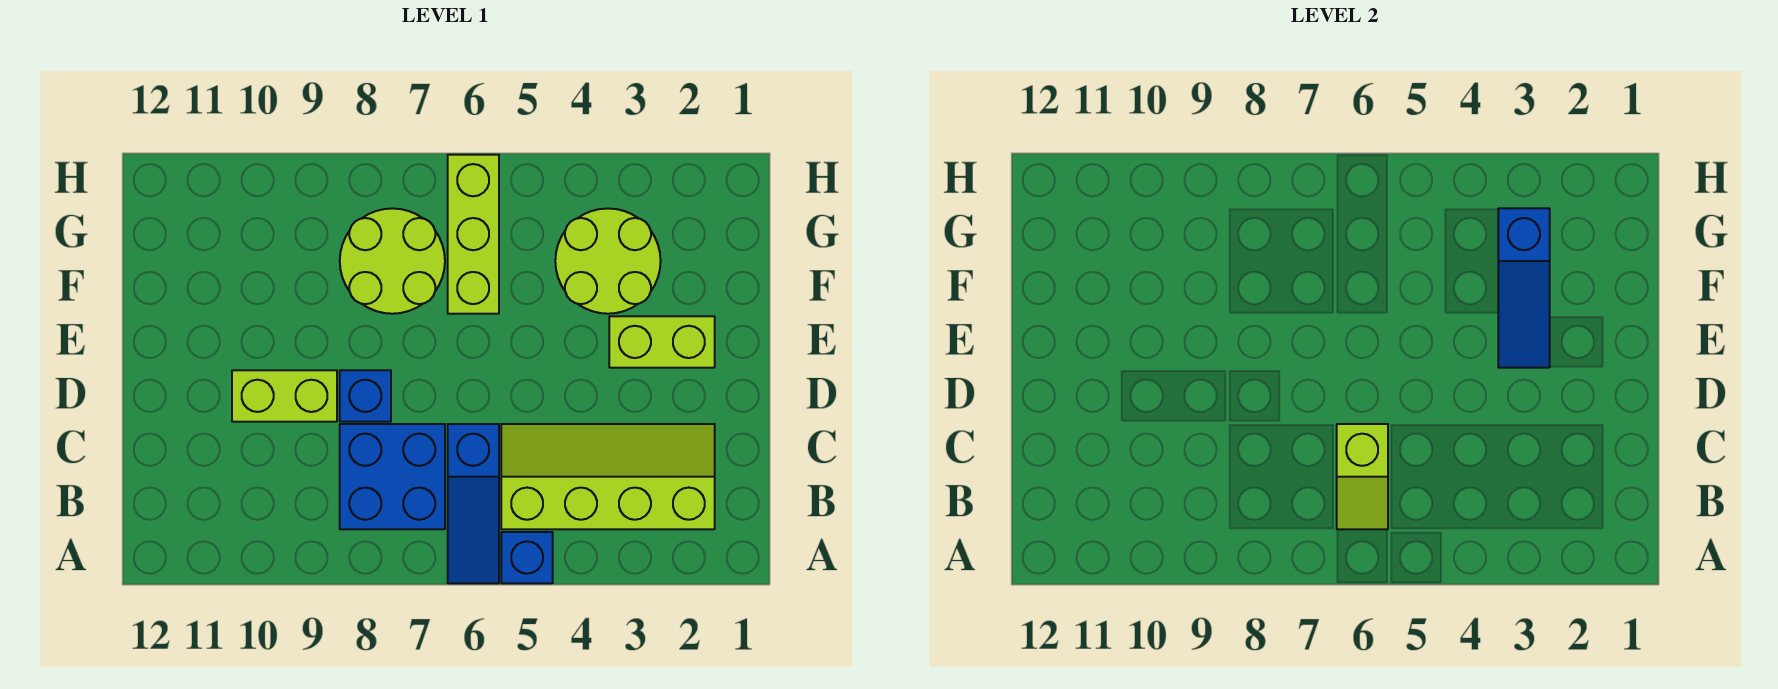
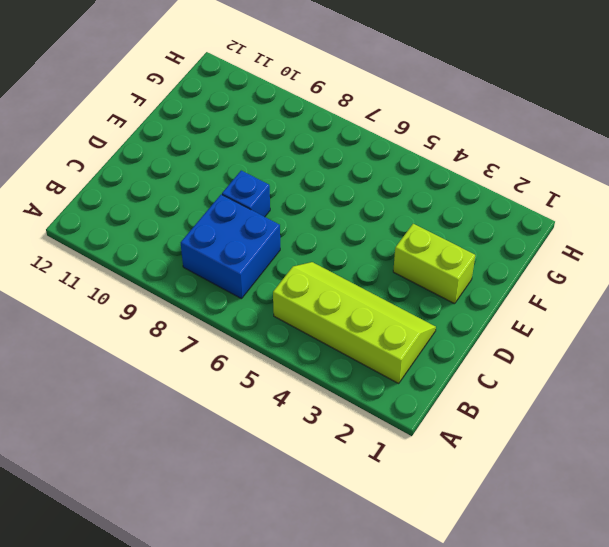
none -> blue 1x1 brick [501,532,553,583]
none -> blue 1x3 slope [448,424,499,583]
none -> lime 1x2 brick [232,370,337,422]

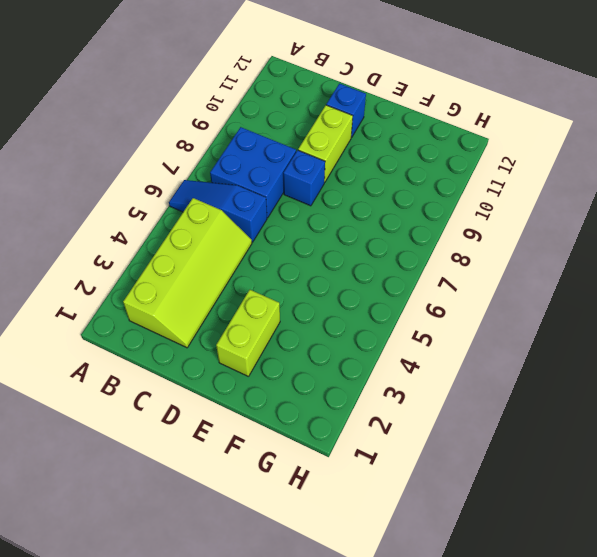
blue 1x1 brick [326,84,366,137] -> blue 1x1 brick moved to [501,532,553,583]
none -> lime 2x2 round brick [555,209,661,314]
none -> lime 1x3 brick [448,155,499,314]
none -> lime 2x2 round brick [340,208,445,314]

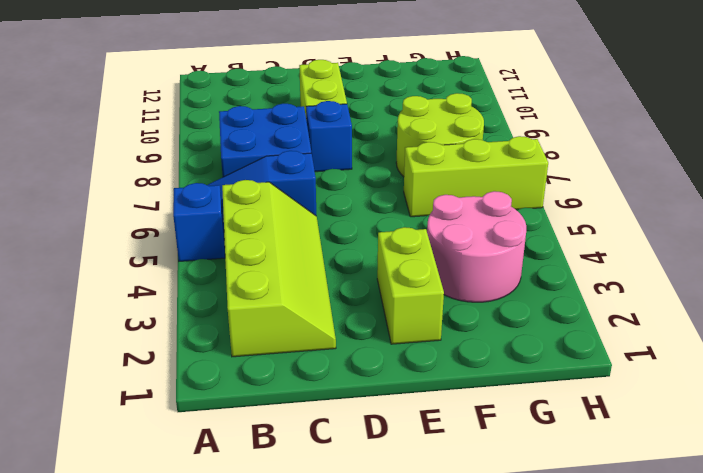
pink 2x2 round brick [427,191,526,302] -> lime 2x2 round brick [555,209,661,314]
none -> lime 1x2 slope [1337,424,1388,529]
none -> blue 1x3 slope [1498,208,1550,368]

